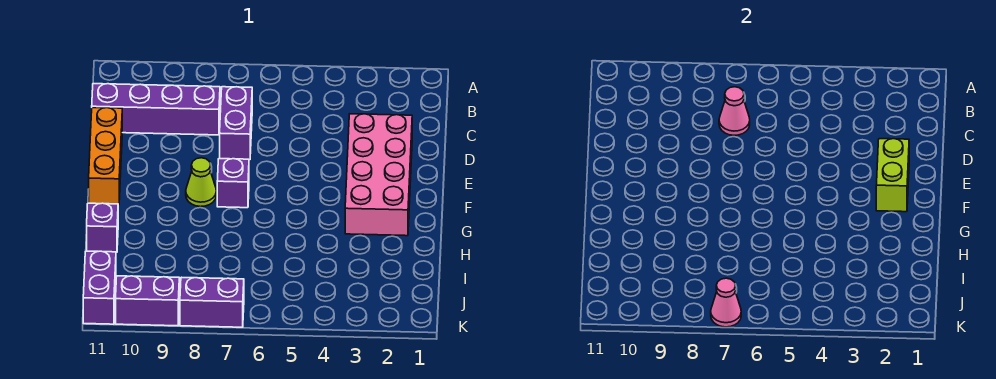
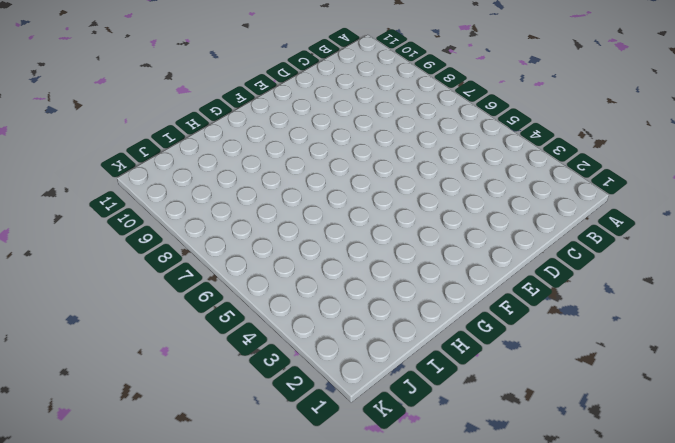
none -> purple 1x2 brick [220,87,252,160]
none -> purple 1x4 brick [92,84,220,135]
none -> pink 2x4 brick [345,114,412,236]

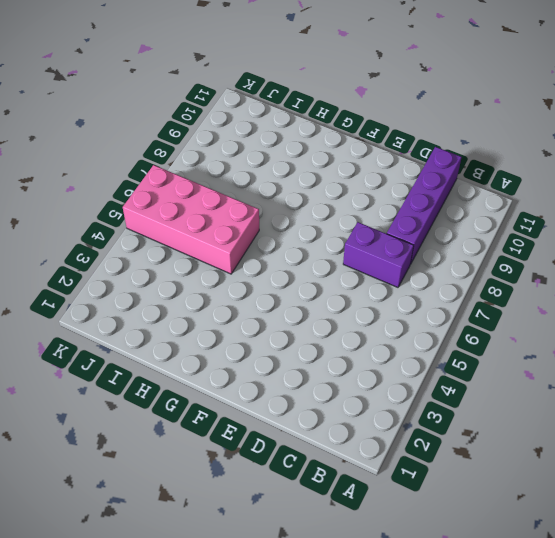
pink 2x4 brick [123,165,259,274] -> pink 2x4 brick moved to [345,114,412,236]
none -> orange 1x3 brick [89,108,122,205]
none -> purple 1x1 brick [217,159,249,208]
none -> lime 1x1 cone [186,158,216,207]

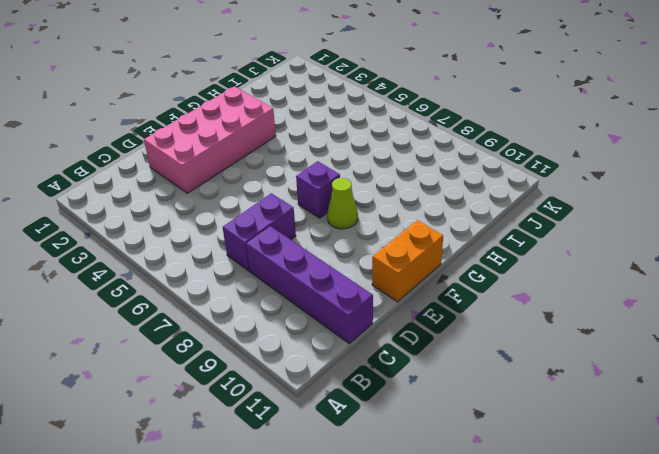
orange 1x2 brick [372,220,443,302] -> orange 1x3 brick [89,108,122,205]
none -> purple 1x1 brick [87,203,118,252]
none -> purple 1x2 brick [83,251,116,324]
none -> purple 1x2 brick [180,277,244,327]

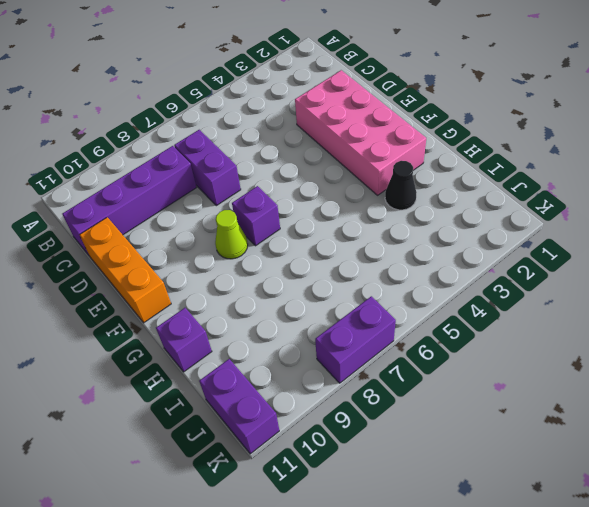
black 1x1 cone [385,161,417,210] -> none
none -> purple 1x2 brick [116,276,179,326]
none -> pink 1x1 cone [719,87,750,135]
none -> lime 1x2 brick [876,139,909,212]

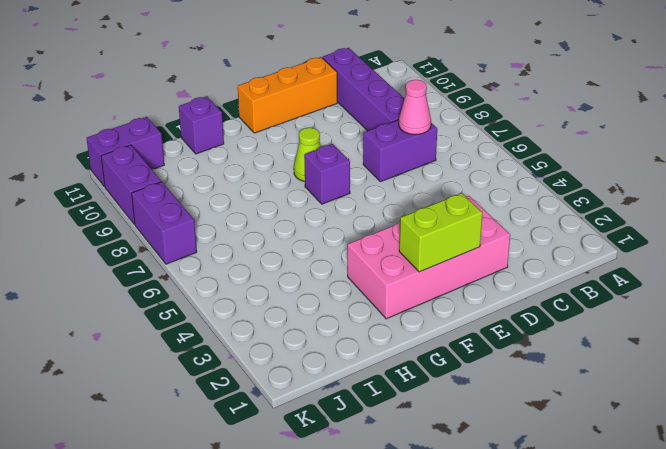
none -> pink 1x1 cone [711,278,741,327]

